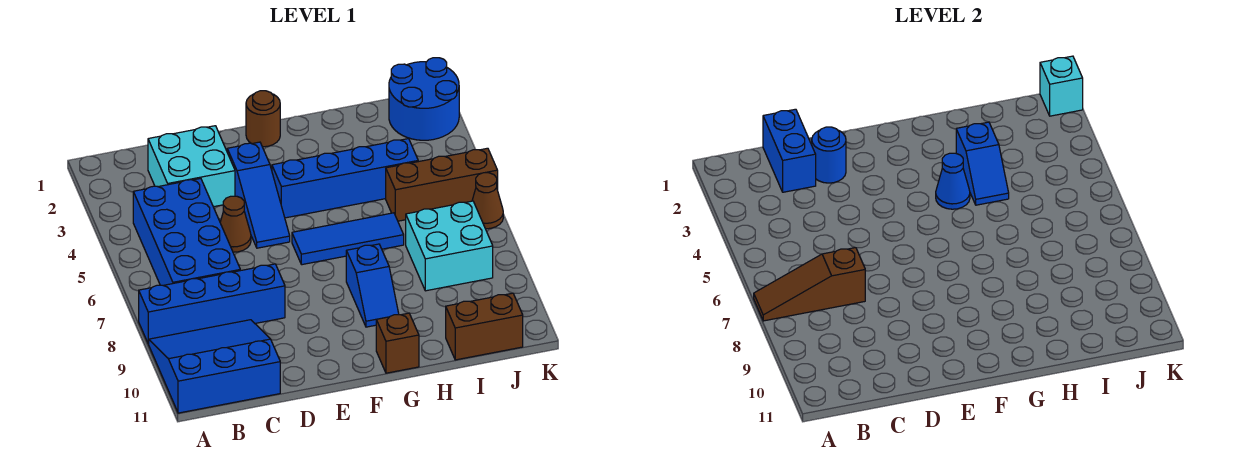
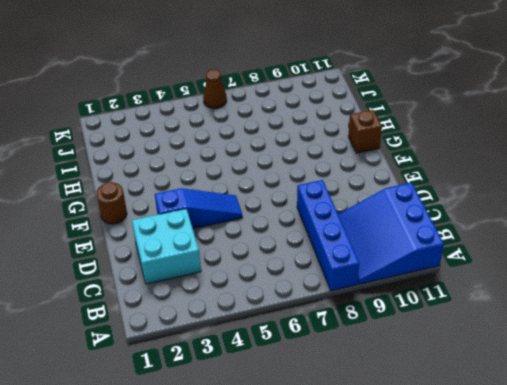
none -> blue 2x4 brick [133,178,240,285]
none -> brown 1x1 cone [220,196,251,252]
none -> blue 1x4 brick [272,139,418,218]

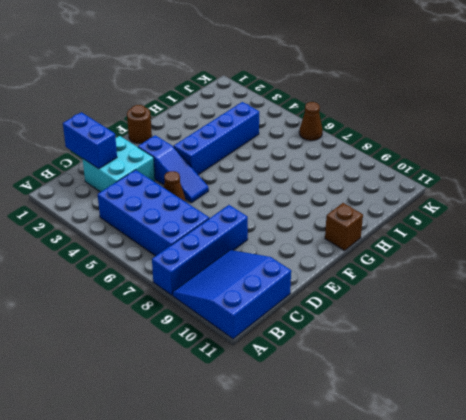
none -> blue 1x3 tile [292,213,404,265]
none -> blue 1x2 slope [346,244,399,327]
none -> brown 1x3 brick [386,148,498,221]

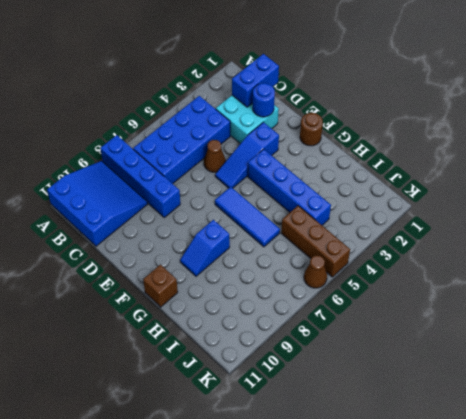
none -> cyan 2x2 brick [406,201,493,291]
none -> brown 1x2 brick [446,293,523,360]
none -> blue 2x2 round brick [389,58,459,140]

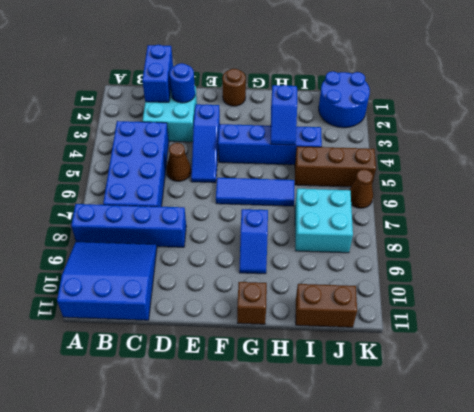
none -> brown 1x3 slope [754,248,865,321]
none -> blue 1x1 cone [936,153,970,209]
none -> cyan 1x1 brick [1040,56,1083,116]

